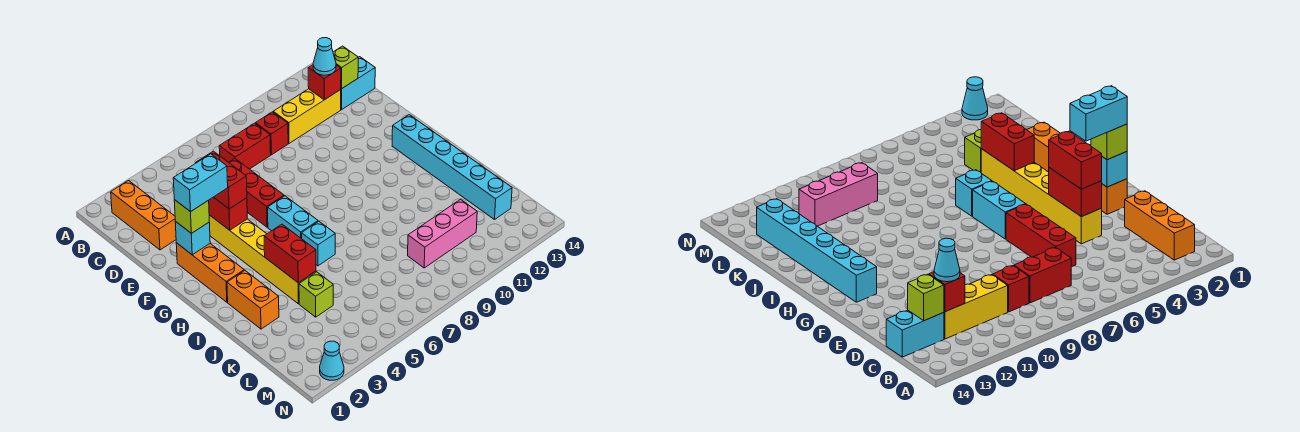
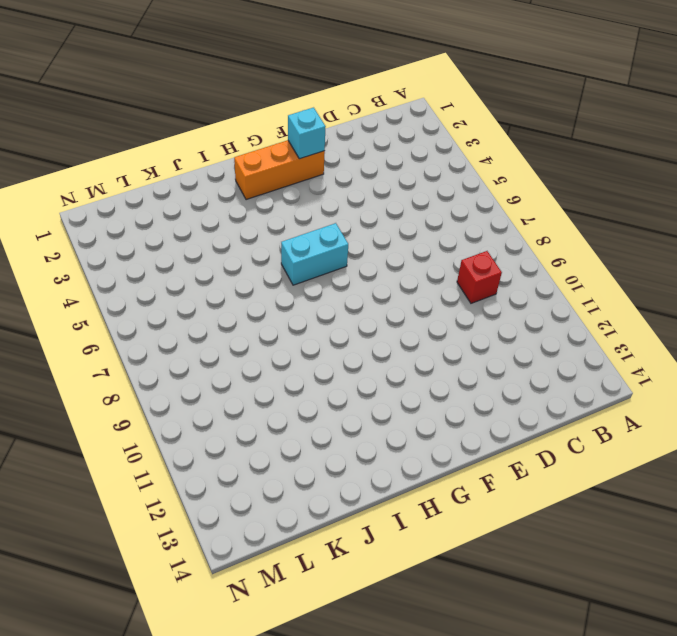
none -> orange 1x3 brick [111,180,176,250]
none -> red 1x2 brick [219,123,271,169]
none -> yellow 1x3 brick [273,89,341,143]

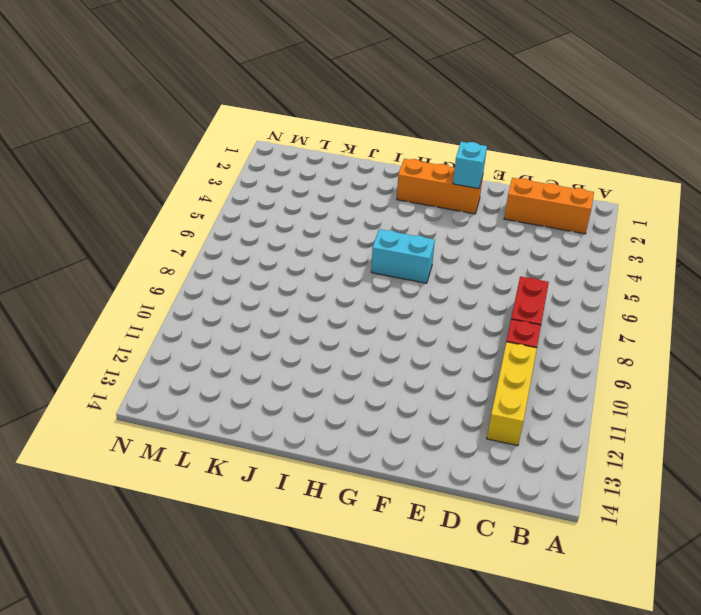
none -> cyan 1x2 brick [341,57,375,110]
none -> red 1x3 brick [229,159,284,227]
none -> yellow 1x6 brick [209,215,316,304]

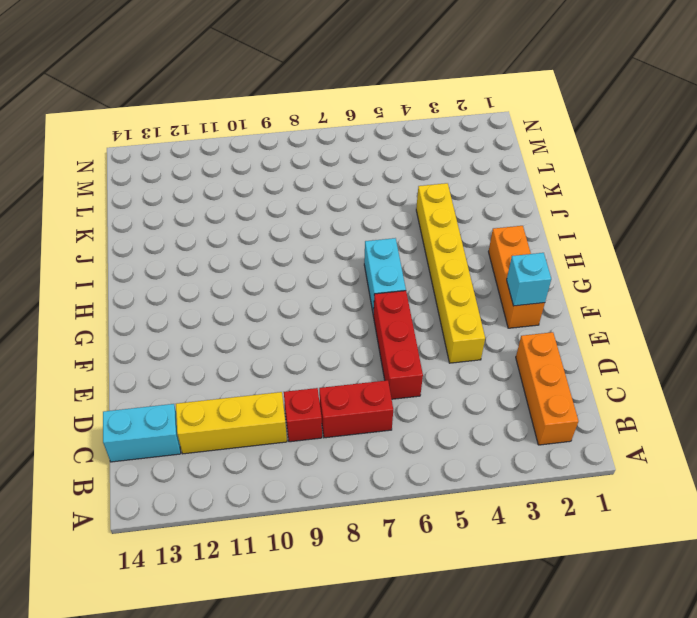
none -> cyan 1x6 brick [392,115,512,219]
none -> orange 1x2 brick [227,270,279,329]
none -> cyan 1x1 brick [302,221,335,266]

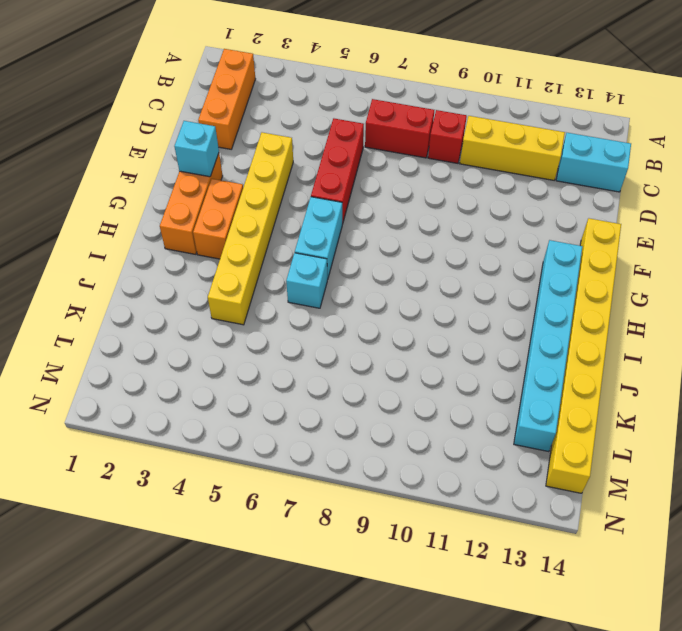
yellow 1x8 brick [546,218,621,493] -> none
orange 1x2 brick [193,179,243,259] -> orange 1x2 brick moved to [227,270,279,329]
none -> lime 1x1 brick [299,272,333,317]
none -> pink 1x3 brick [408,200,477,268]
none -> cyan 1x1 cone [320,341,344,380]

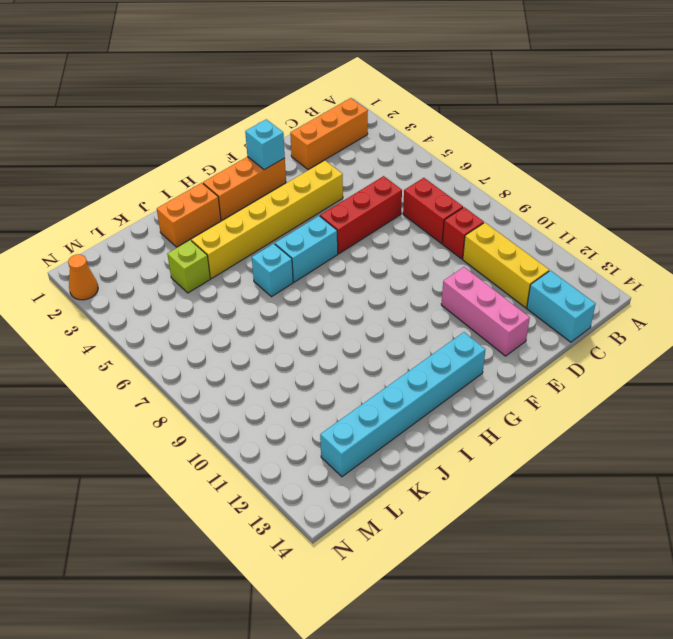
pink 1x3 brick [441,267,530,356] -> pink 1x3 brick moved to [408,200,477,268]
orange 1x1 cone [68,254,98,300] -> cyan 1x1 cone [320,341,344,380]
none -> red 1x1 brick [308,65,341,100]
none -> lime 1x1 brick [333,46,358,89]
none -> red 1x2 brick [209,197,247,230]

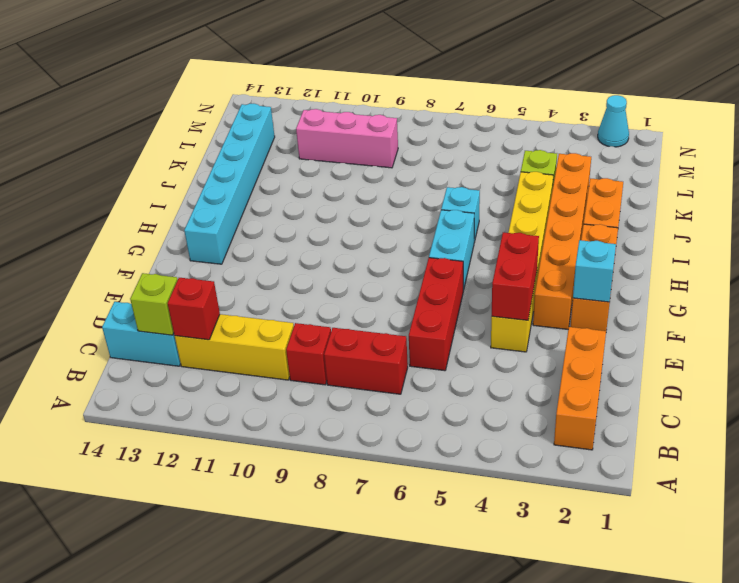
orange 1x6 brick [533,153,591,329] -> none
none -> red 1x2 brick [264,224,316,283]
none -> cyan 1x1 cone [313,38,336,75]
none -> red 1x2 brick [196,151,247,209]

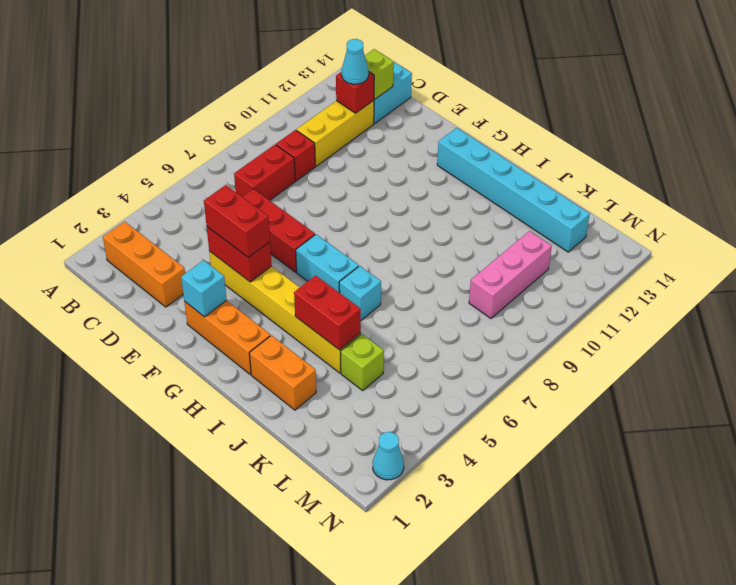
none -> lime 1x1 brick [174,200,209,233]
none -> cyan 1x2 brick [173,154,228,212]

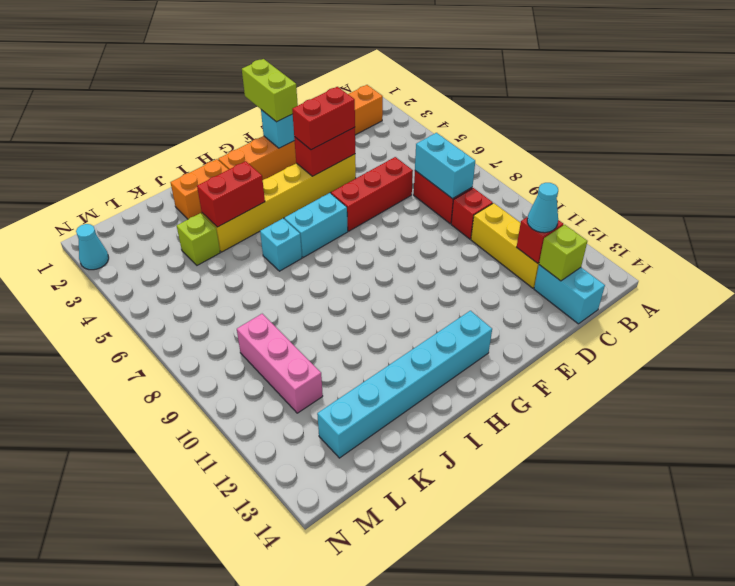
cyan 1x2 brick [415,133,475,199] -> cyan 1x2 brick moved to [173,154,228,212]
lime 1x2 brick [242,59,298,122] -> lime 1x1 brick [174,200,209,233]

